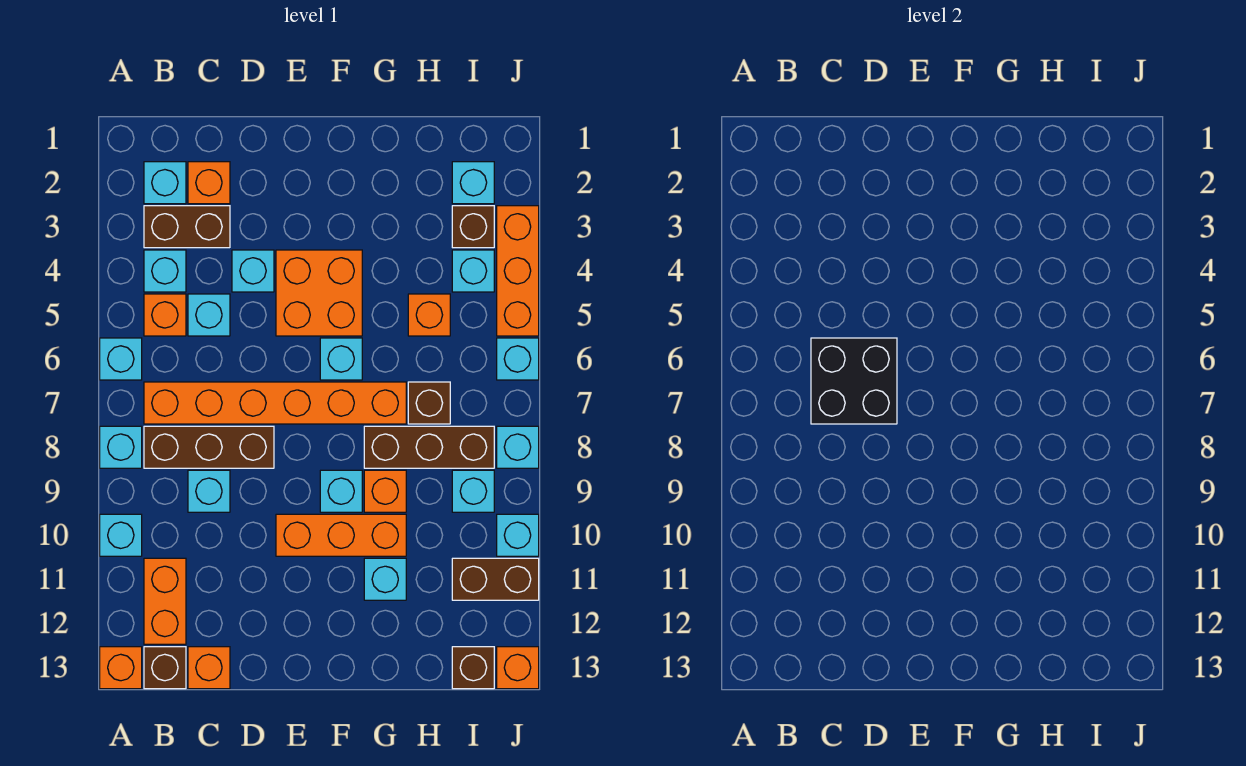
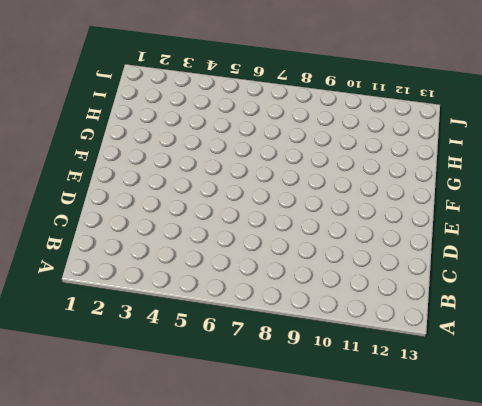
none -> cyan 1x1 brick [100,338,142,380]
none -> cyan 1x1 brick [100,426,142,468]
none -> cyan 1x1 brick [100,514,142,556]
none -> orange 1x1 brick [100,647,142,689]

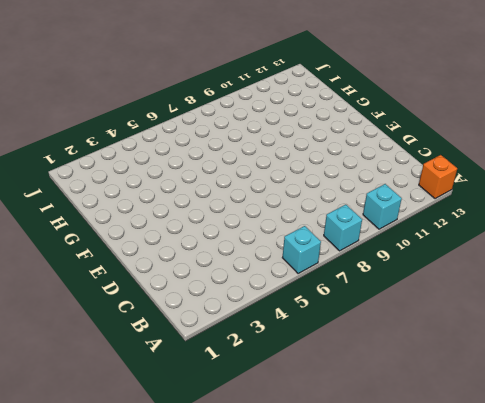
none -> cyan 1x1 brick [144,162,186,204]
none -> brown 1x2 brick [144,206,230,248]
none -> cyan 1x1 brick [144,250,186,292]
none -> orange 1x1 brick [144,294,186,336]

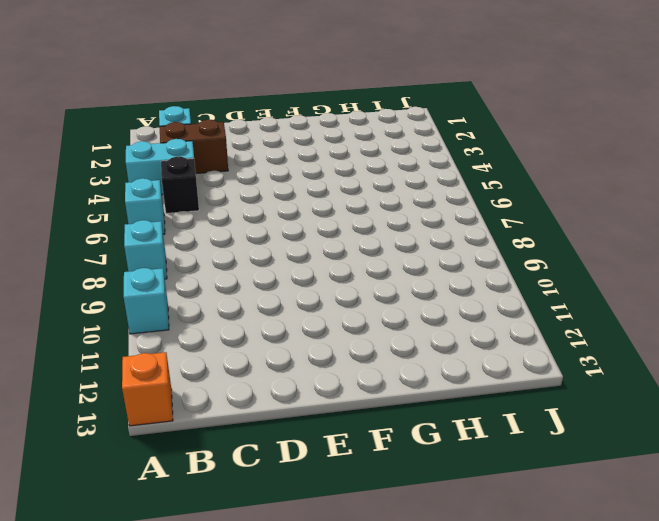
cyan 1x2 brick [126,139,194,195] -> cyan 1x1 brick [144,250,186,292]
black 1x1 brick [161,157,199,214] -> orange 1x1 brick [144,294,186,336]
none -> orange 1x6 brick [144,382,406,424]
none -> brown 1x3 brick [144,426,274,468]
none -> orange 1x2 brick [144,558,186,644]
none -> brown 1x1 brick [144,647,186,689]

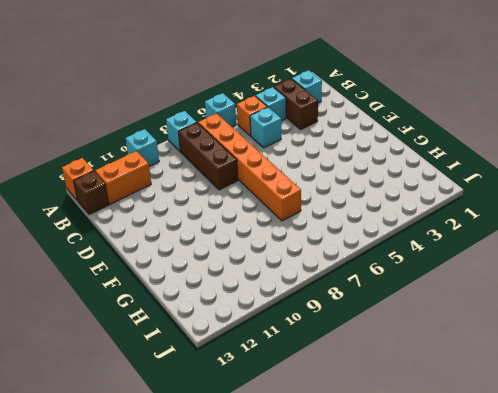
none -> orange 1x1 brick [188,162,230,204]
none -> cyan 1x1 brick [188,470,230,512]
none -> orange 1x1 brick [188,647,230,689]
none -> cyan 1x1 brick [232,250,274,292]

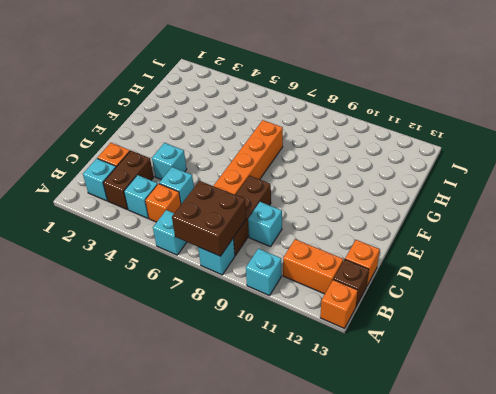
brown 2x2 brick [172,181,246,256] -> none
none -> orange 2x2 brick [276,250,362,336]
none -> orange 1x3 brick [276,514,406,556]
none -> cyan 1x1 brick [320,338,362,380]
none -> cyan 1x1 brick [320,470,362,512]

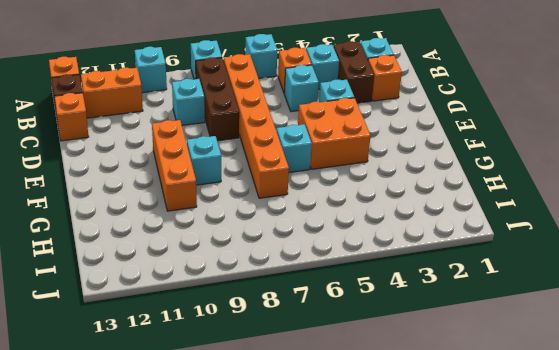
none -> brown 1x3 brick [364,426,494,468]
none -> orange 1x1 brick [364,470,406,512]
none -> cyan 1x1 brick [364,558,406,600]
none -> orange 1x1 brick [408,294,450,336]

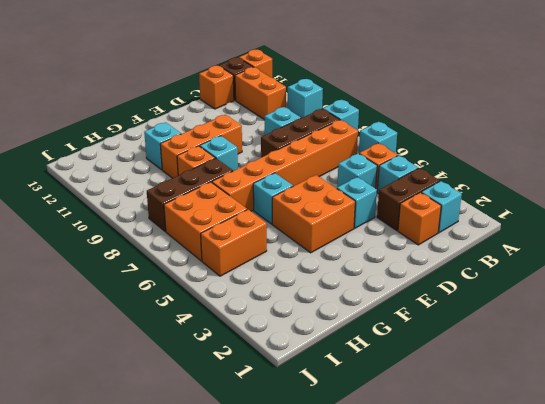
orange 1x2 brick [201,210,267,276] -> orange 1x1 brick [408,294,450,336]
orange 2x2 brick [164,182,247,261] -> brown 1x1 brick [408,382,450,424]
none -> cyan 1x1 brick [452,162,494,204]
none -> brown 1x1 brick [452,206,494,248]
none -> cyan 1x1 brick [452,250,494,292]
none -> cyan 1x1 brick [452,470,494,512]

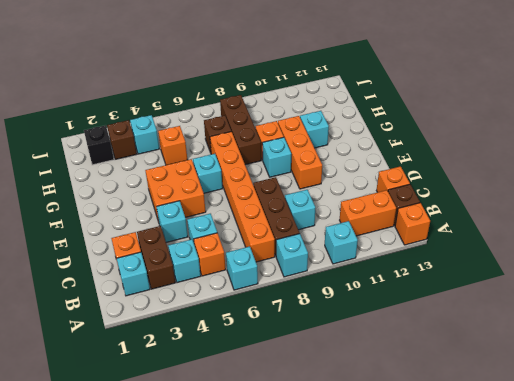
black 1x1 brick [84,125,114,165] -> cyan 1x1 brick [452,162,494,204]
none -> cyan 1x1 brick [452,470,494,512]
none -> brown 1x2 brick [452,558,539,600]
none -> brown 1x1 brick [452,647,494,689]
none -> orange 1x3 brick [497,206,539,336]

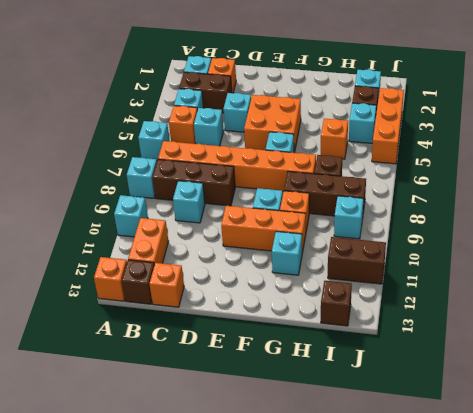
none -> cyan 1x1 brick [497,338,539,380]
none -> cyan 1x1 brick [497,426,539,468]
none -> cyan 1x1 brick [497,514,539,556]
none -> orange 1x1 brick [497,647,539,689]

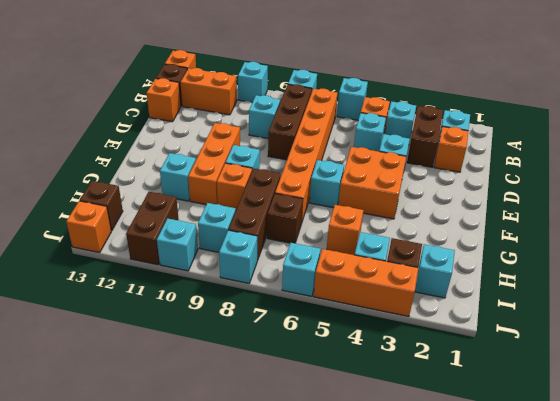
none -> black 2x2 brick [811,338,897,424]

